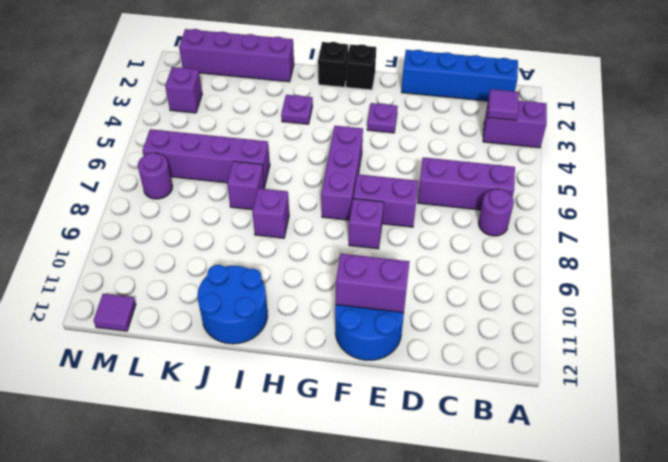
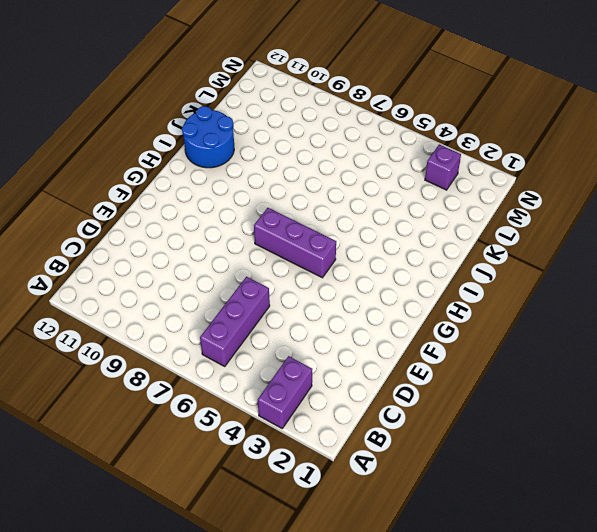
none -> blue 1x4 brick [401,50,518,101]
none -> purple 1x1 round brick [478,189,514,236]
none -> purple 1x2 brick [353,174,418,227]

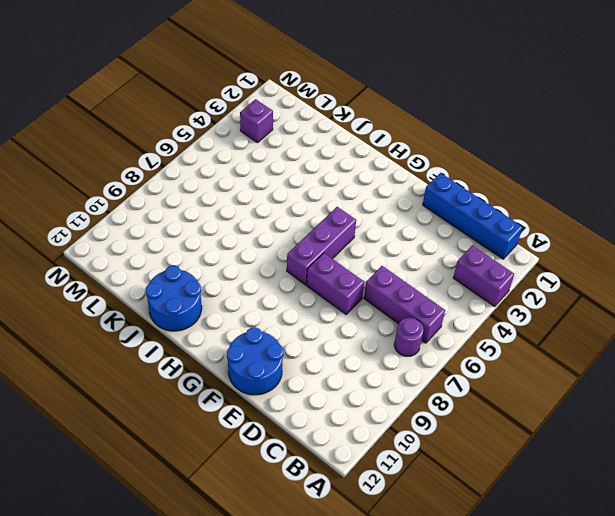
none -> purple 1x1 plate [367,103,398,133]
none -> purple 1x1 brick [349,199,384,249]
none -> black 1x1 brick [346,45,376,90]

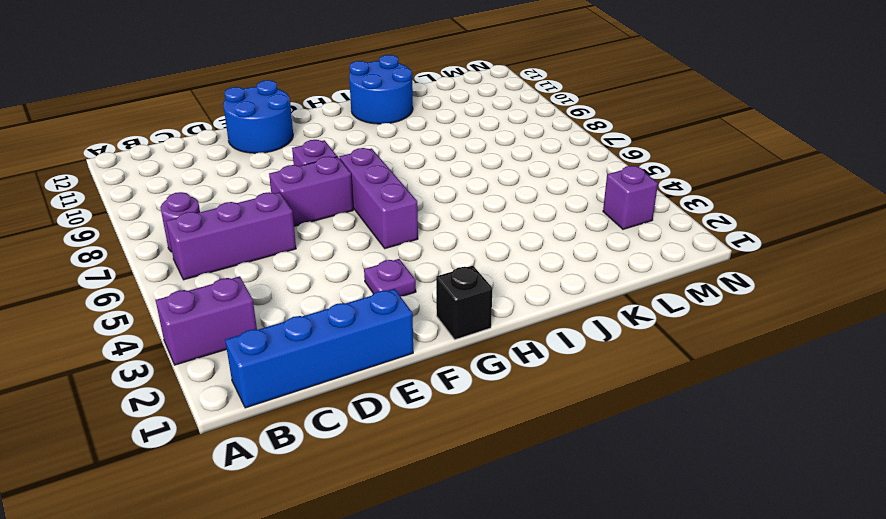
none -> black 1x1 brick [318,42,348,87]
none -> purple 1x1 plate [281,95,313,124]
none -> purple 1x1 brick [252,188,289,238]

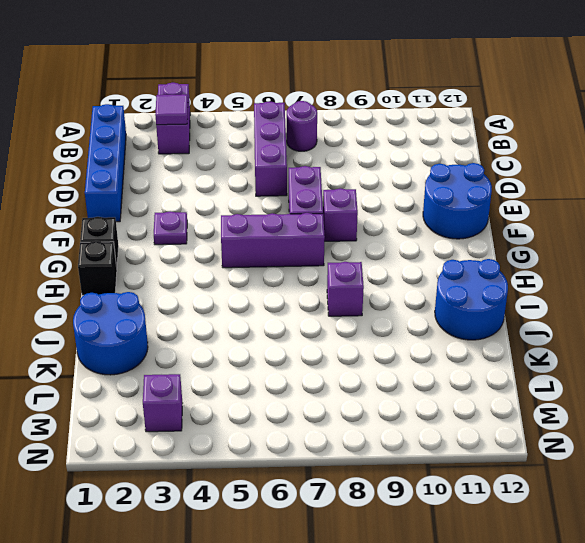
blue 2x2 round brick [73,292,148,375] -> purple 1x4 brick [179,29,294,82]
none -> purple 1x1 plate [281,95,313,124]
none -> purple 1x4 brick [142,129,270,187]
none -> purple 1x1 brick [227,161,264,210]

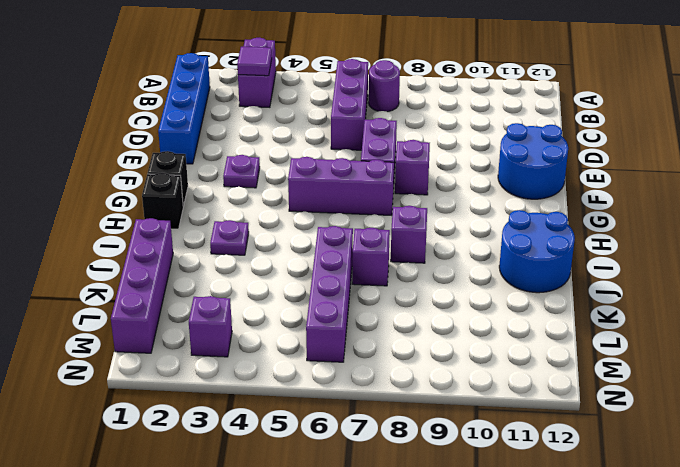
none -> purple 1x1 round brick [138,153,173,199]
none -> purple 1x1 tile [94,294,136,331]
none -> purple 1x2 brick [336,254,410,313]

